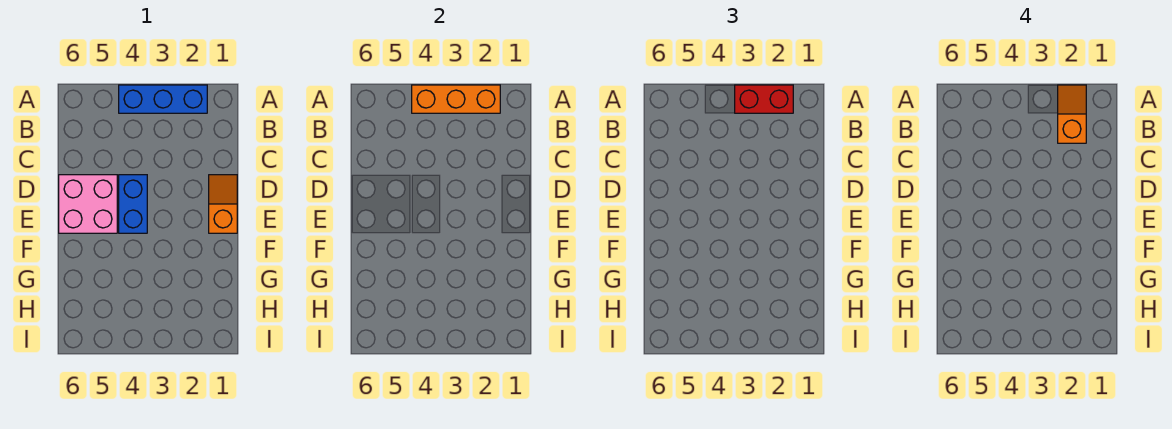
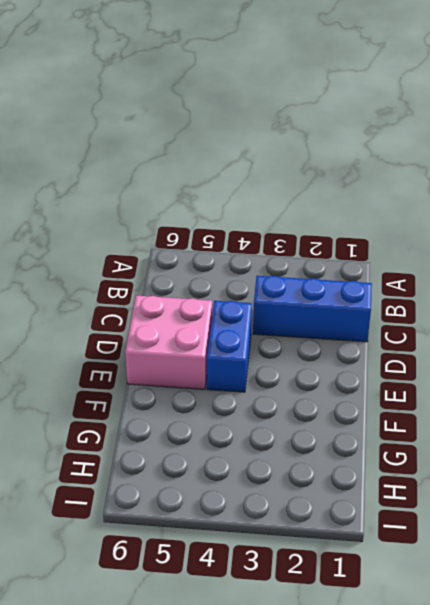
blue 1x3 brick [253,276,372,342] -> blue 1x3 brick moved to [119,85,207,113]
none -> orange 1x2 slope [209,175,237,233]
none -> orange 1x3 brick [412,85,500,113]

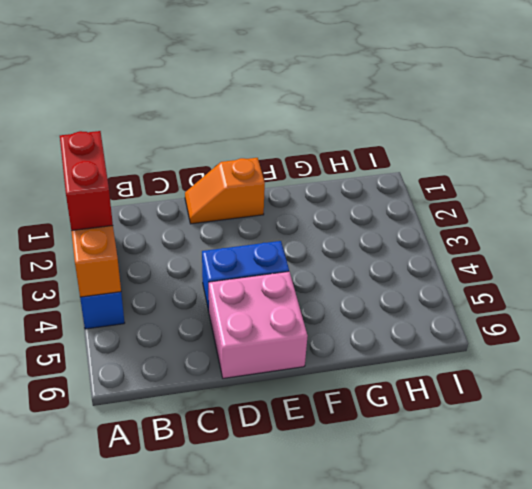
none -> orange 1x2 slope [1058,85,1086,143]

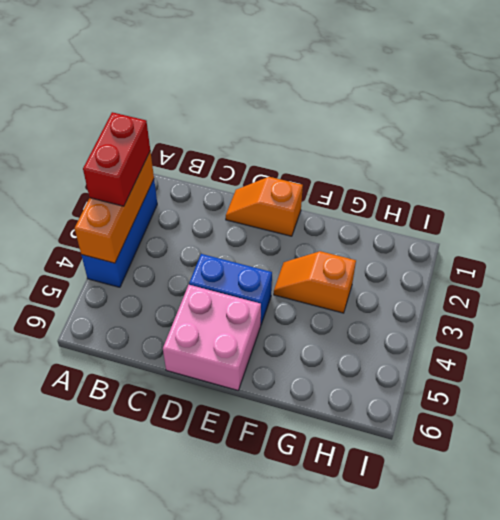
orange 1x2 slope [274,251,356,313] -> orange 1x2 slope moved to [1058,85,1086,143]

